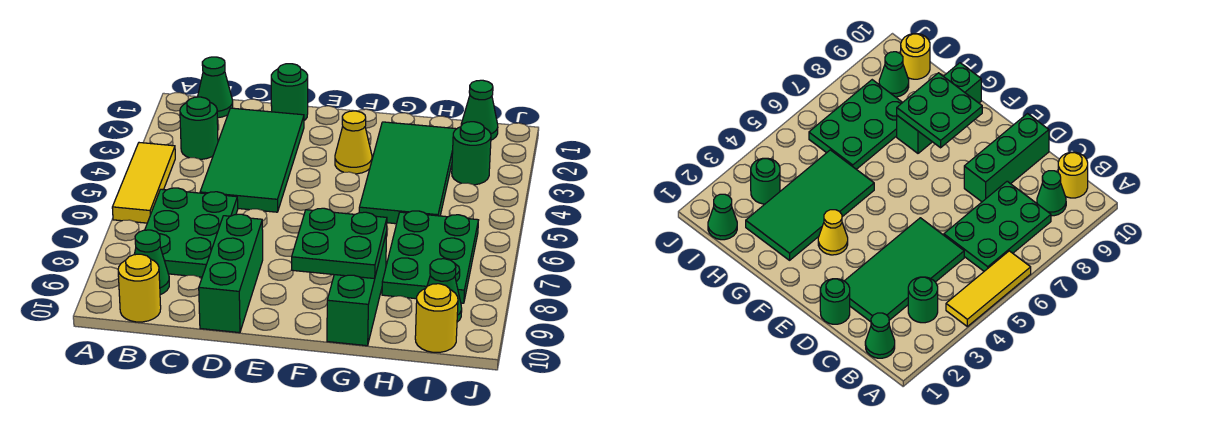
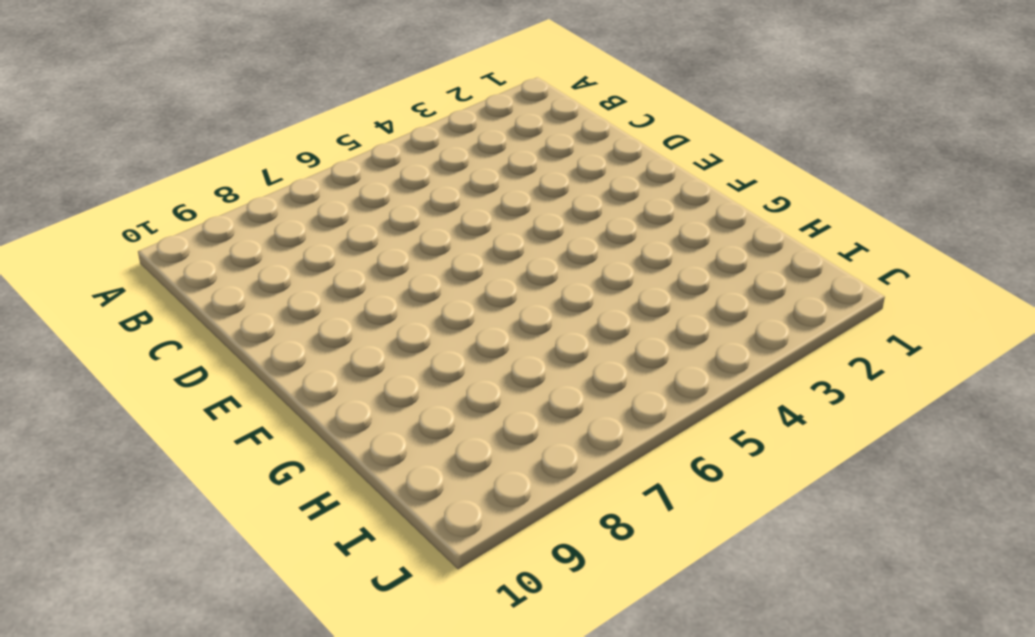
none -> yellow 1x3 tile [112,143,175,223]
none -> green 1x1 cone [198,57,233,118]
none -> green 1x1 round brick [180,97,218,159]

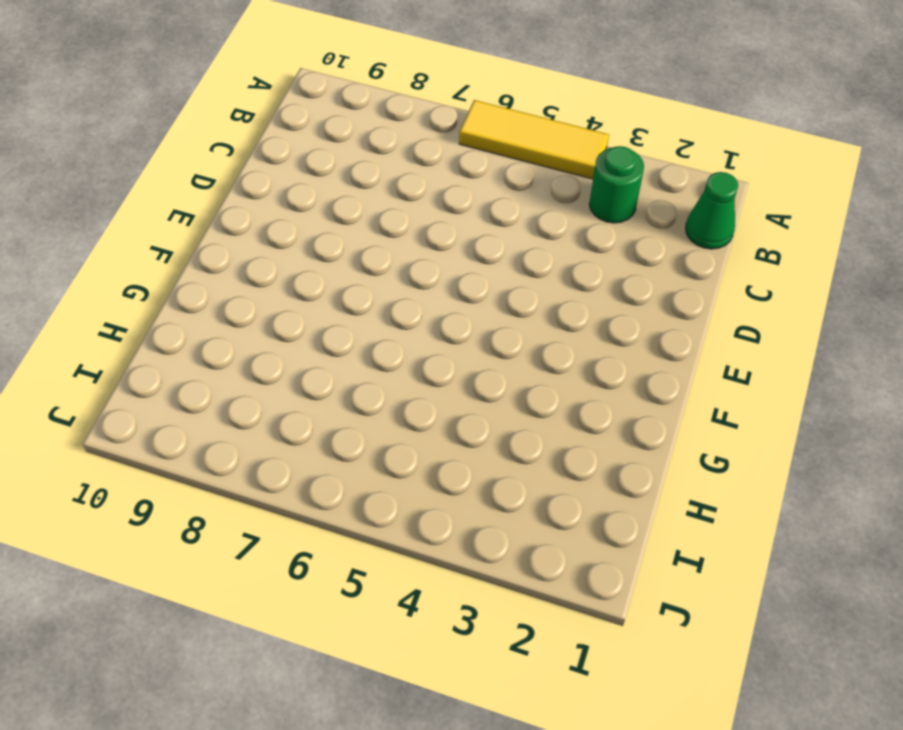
none -> green 2x3 plate [145,188,238,277]
none -> green 1x1 cone [134,230,169,295]
none -> yellow 1x1 round brick [118,254,161,322]

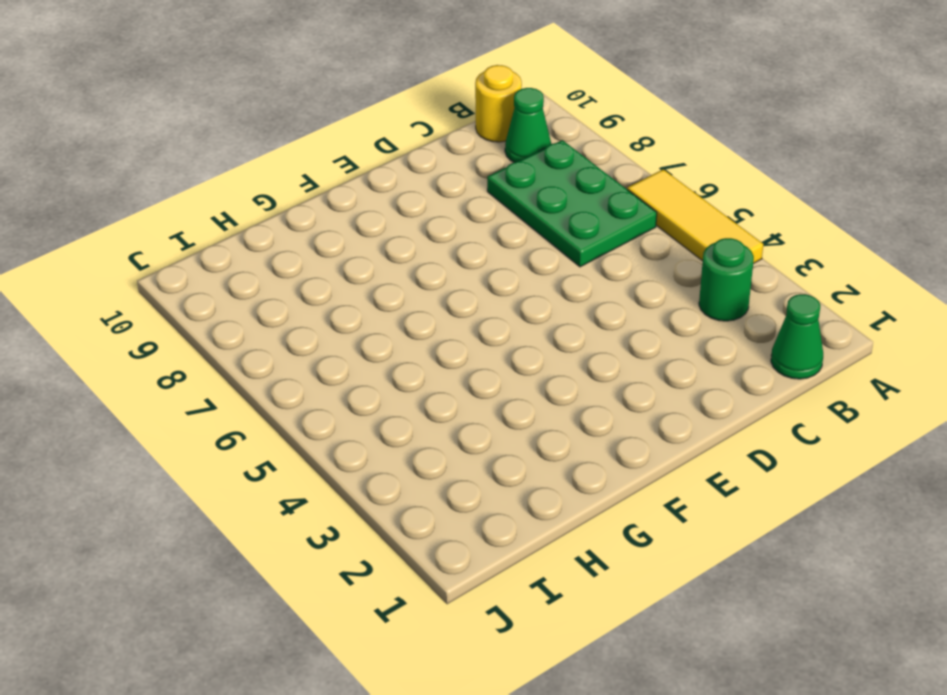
none -> green 2x4 tile [200,108,304,212]
none -> green 1x1 round brick [271,64,308,120]
none -> green 1x3 brick [199,214,263,333]

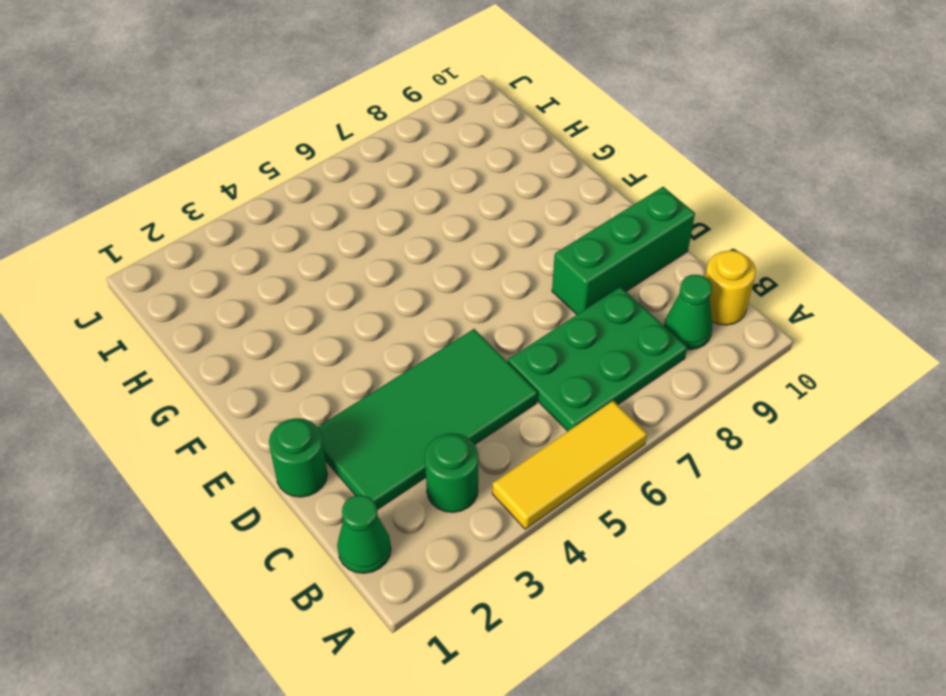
none -> yellow 1x1 cone [335,111,372,174]
none -> green 2x4 tile [359,122,456,224]
none -> green 1x3 brick [327,232,387,346]

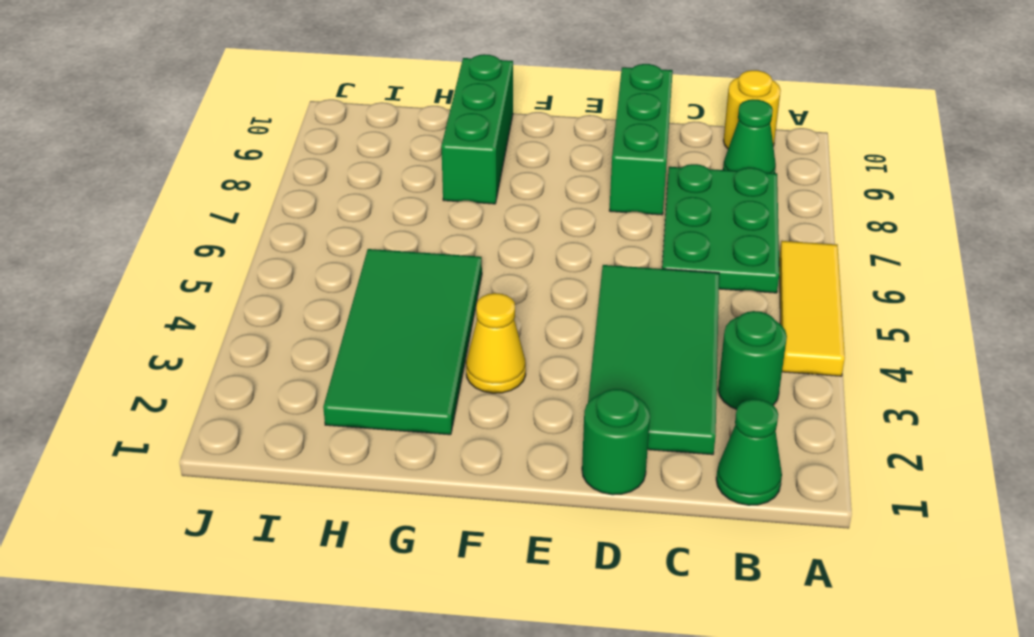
none -> green 2x3 plate [382,211,478,303]
none -> green 1x1 cone [461,80,498,140]
none -> green 1x1 round brick [452,122,491,185]

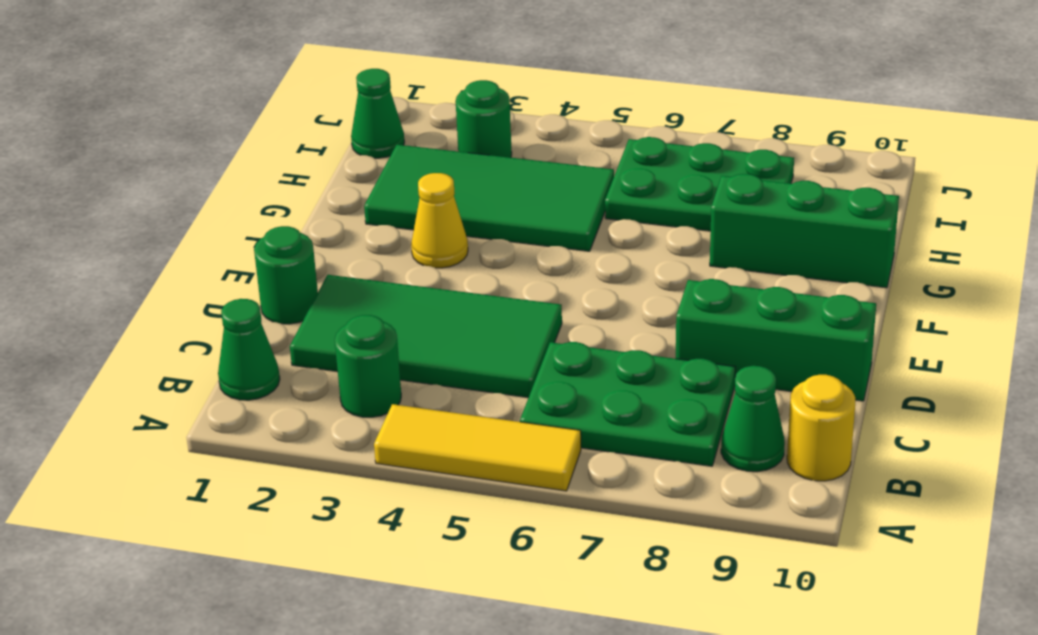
none -> green 1x1 cone [427,259,462,322]
none -> yellow 1x1 round brick [415,284,458,352]
none -> green 2x2 plate [292,208,387,279]

